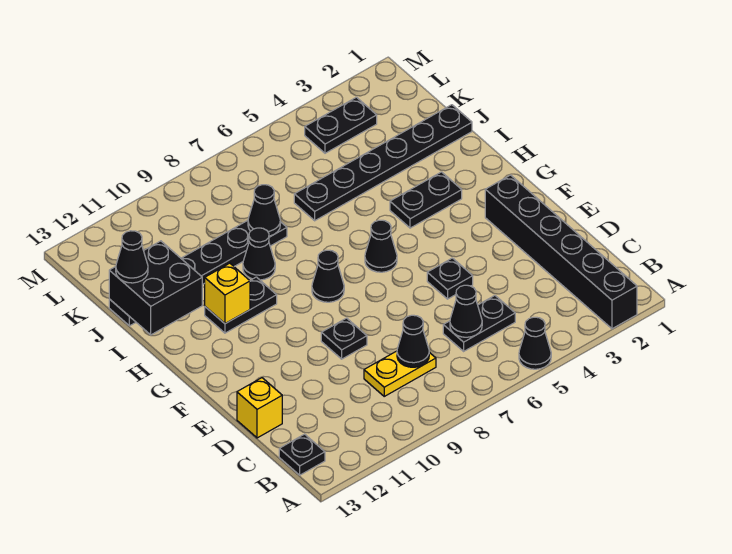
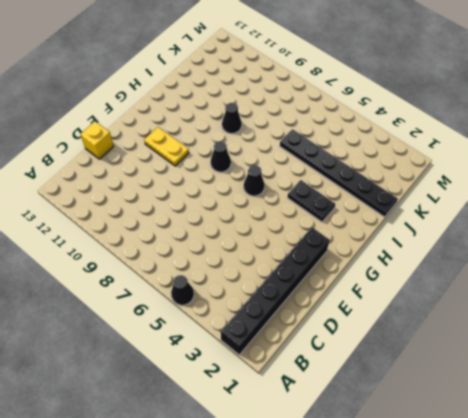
yellow 1x2 plate [144,127,189,166] -> yellow 1x2 plate moved to [364,351,436,396]
none -> black 1x1 plate [279,434,325,475]
none -> black 1x2 plate [443,296,515,351]
none -> black 1x1 plate [427,258,473,299]

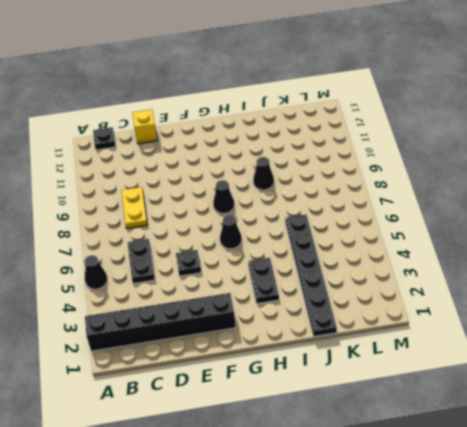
none -> black 1x1 plate [321,318,367,359]
none -> black 1x2 plate [205,277,277,333]
none -> black 1x6 plate [109,220,287,326]

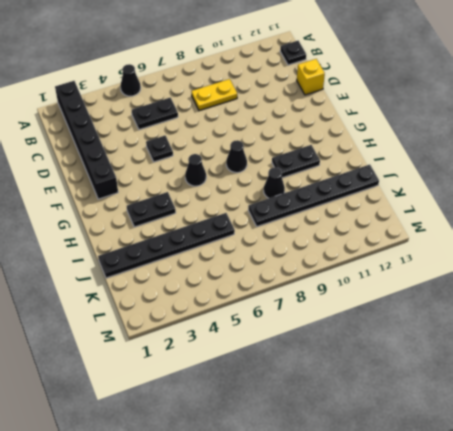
none -> black 1x1 plate [321,318,367,359]
none -> black 1x2 plate [305,97,377,153]
none -> black 1x1 cone [450,285,482,337]

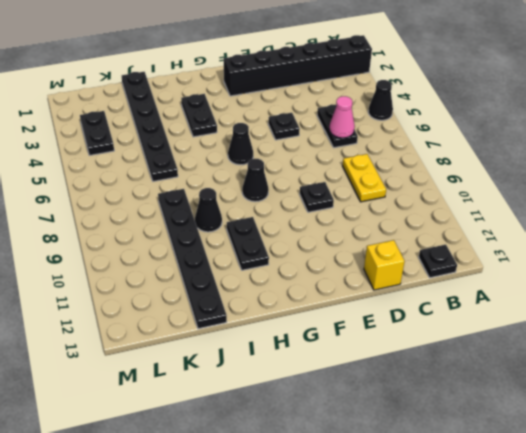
pink 1x1 cone [329,96,355,138] -> black 1x1 cone [450,285,482,337]
none -> black 1x1 cone [397,315,429,367]
none -> yellow 1x1 brick [205,263,250,324]
none -> black 2x2 brick [109,241,202,335]

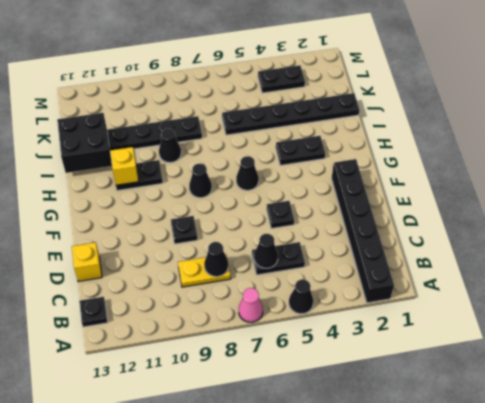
pink 1x1 cone [239,288,263,322] -> none
none -> black 1x1 cone [248,185,280,236]
none -> black 1x1 cone [116,231,148,283]

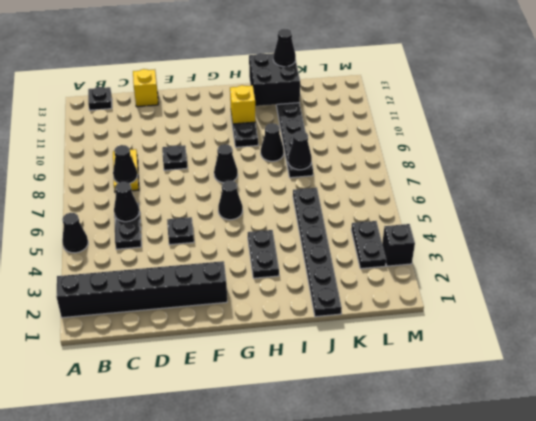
black 1x1 brick [382,224,415,266] -> none

